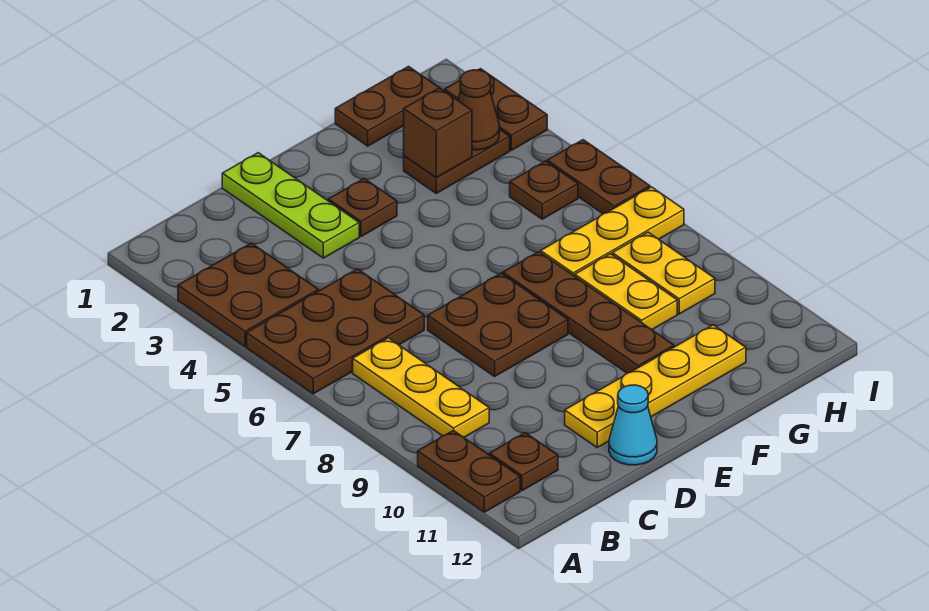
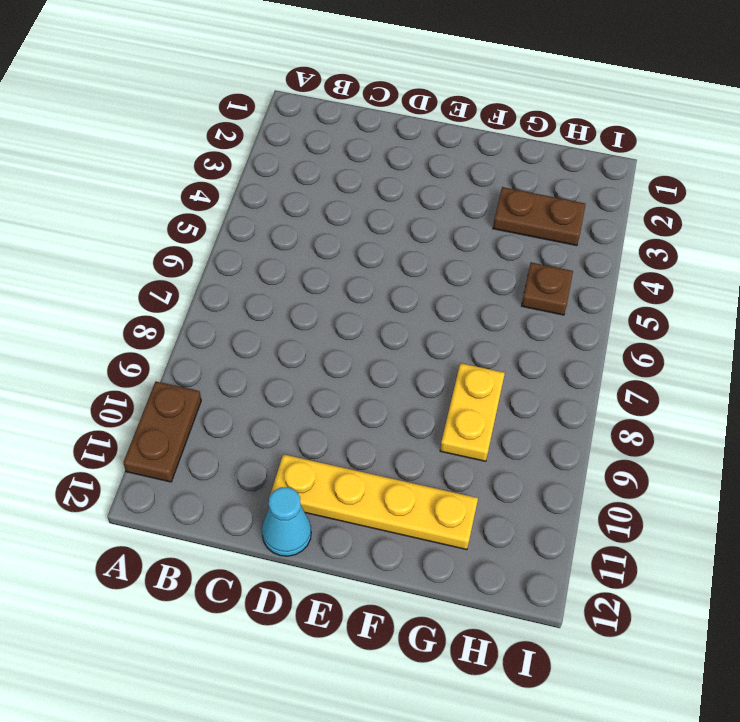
none -> brown 2x2 plate [178,243,318,346]
none -> brown 2x3 plate [247,269,424,394]
none -> yellow 1x3 plate [353,338,489,437]

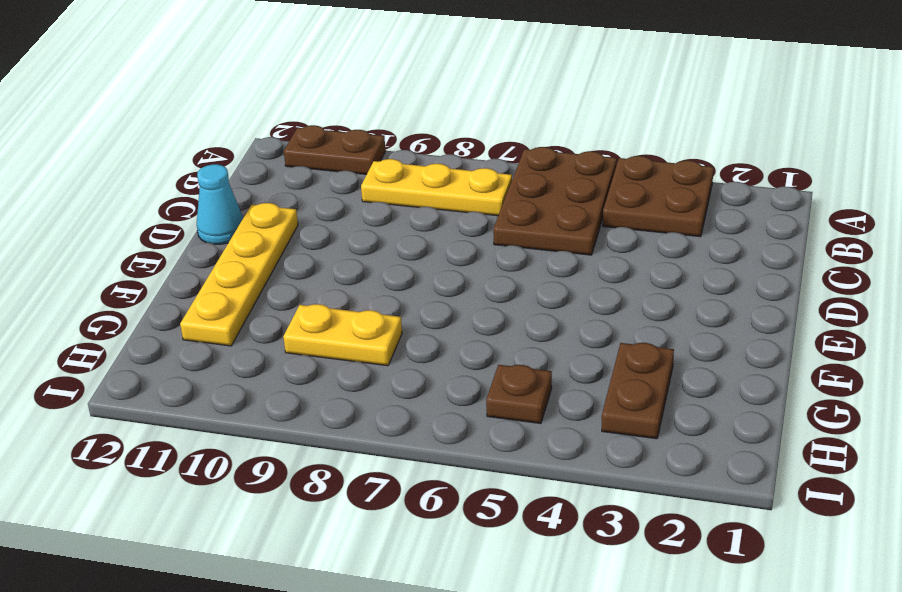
none -> brown 1x1 plate [489,433,558,491]
none -> lime 1x3 plate [222,153,359,258]
none -> brown 2x2 plate [428,273,568,376]

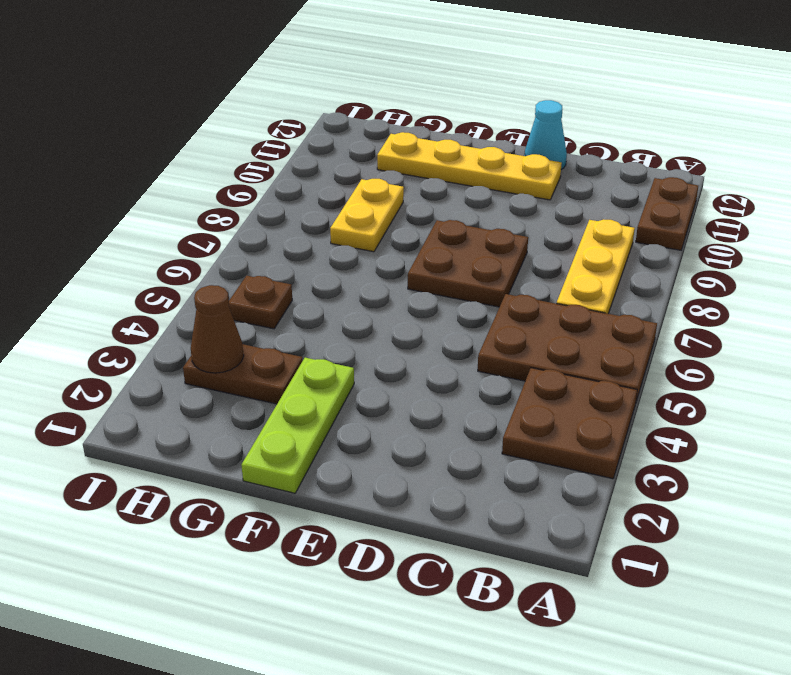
lime 1x3 plate [241,358,354,493] -> lime 1x3 plate moved to [222,153,359,258]
none -> brown 1x1 plate [489,433,558,491]
none -> brown 1x1 plate [328,179,397,237]
none -> brown 1x4 plate [503,252,674,373]

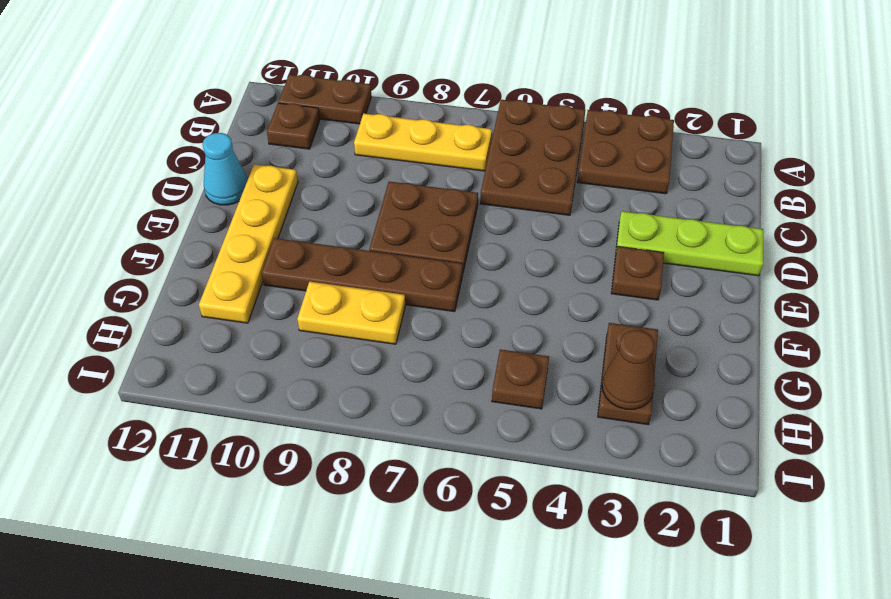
none -> brown 1x2 plate [335,67,439,146]
none -> yellow 1x3 plate [541,187,684,276]
none -> yellow 1x2 plate [612,232,715,314]

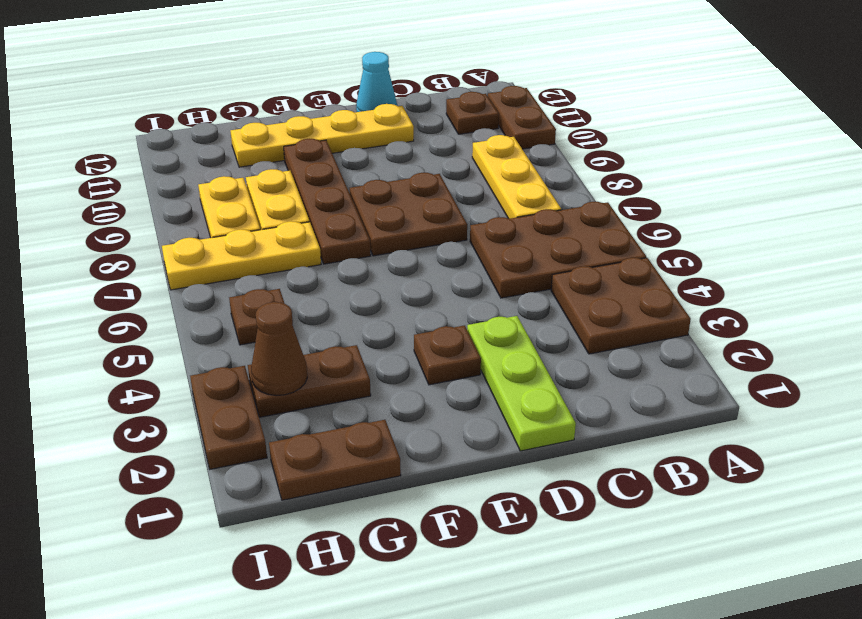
none -> brown 1x2 plate [547,140,650,214]
none -> brown 1x1 brick [404,88,472,178]

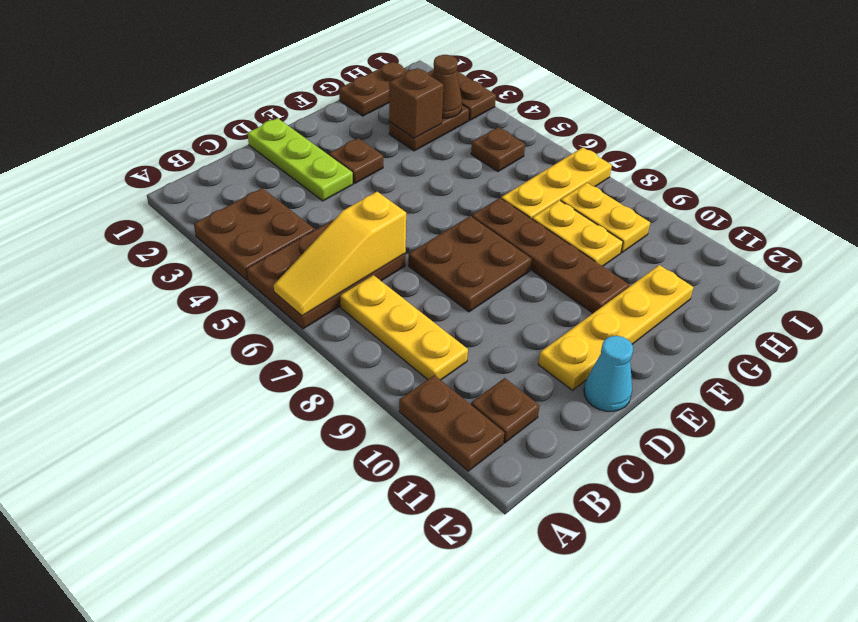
yellow 1x3 slope [274,192,406,316] -> none
none -> brown 1x2 plate [547,140,650,214]

